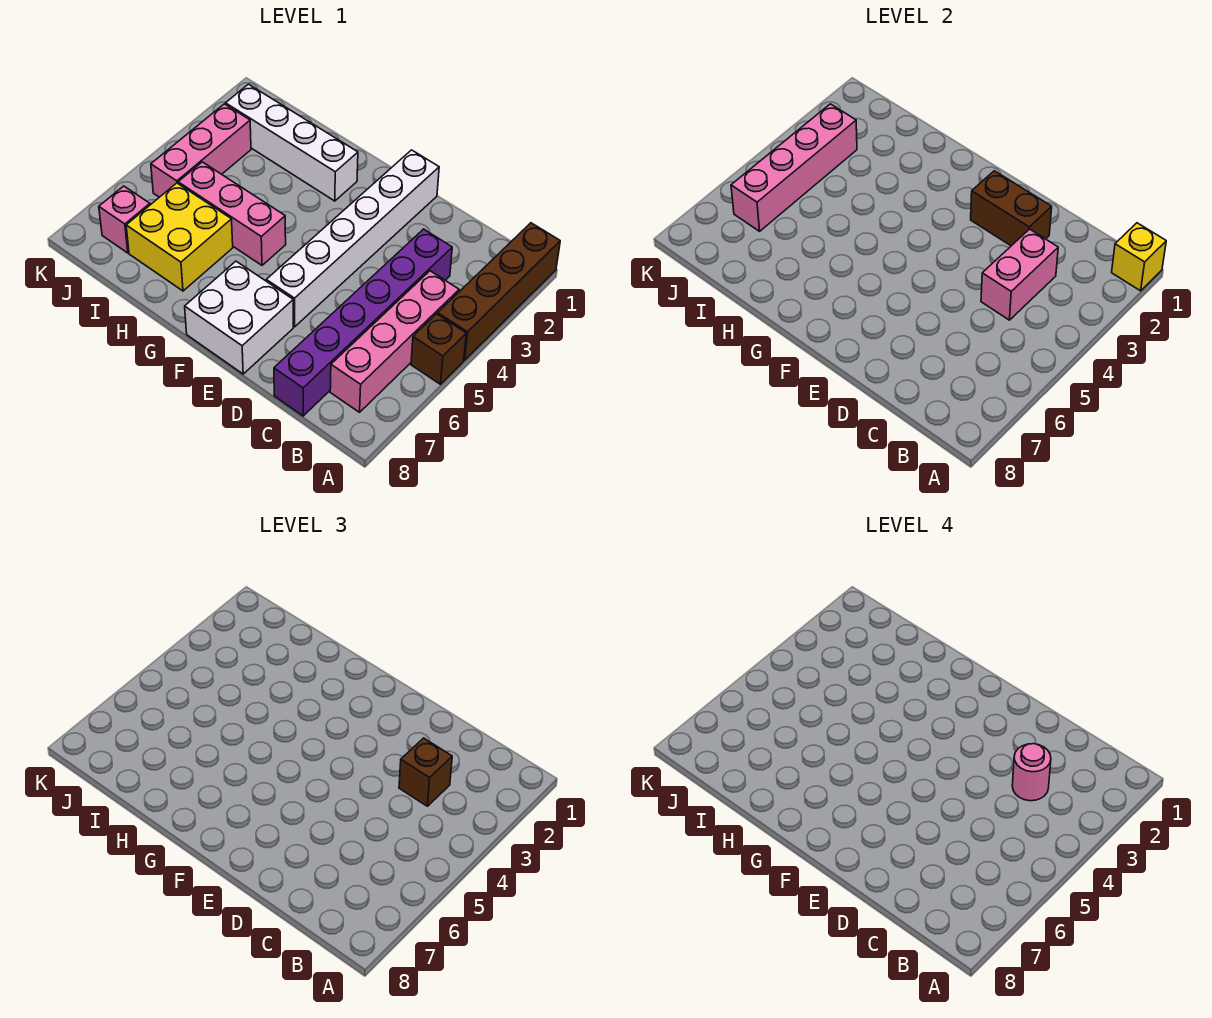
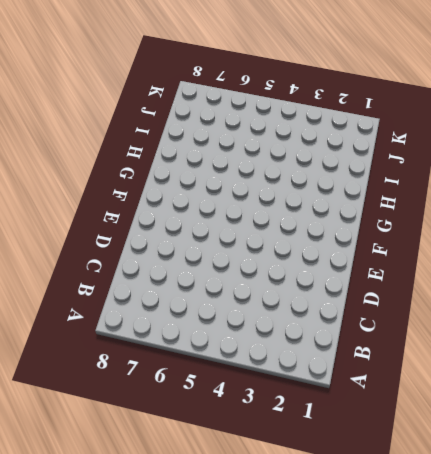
none -> brown 1x4 brick [438,223,560,360]
none -> brown 1x1 brick [411,314,466,384]
none -> pink 1x4 brick [330,271,459,412]

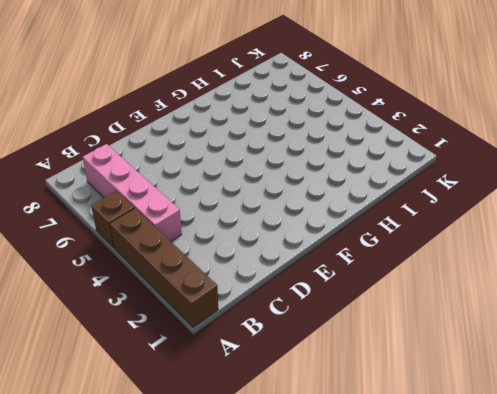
none -> purple 1x6 brick [274,229,452,416]
none -> white 1x6 brick [266,150,439,327]
none -> white 2x2 brick [185,261,293,374]

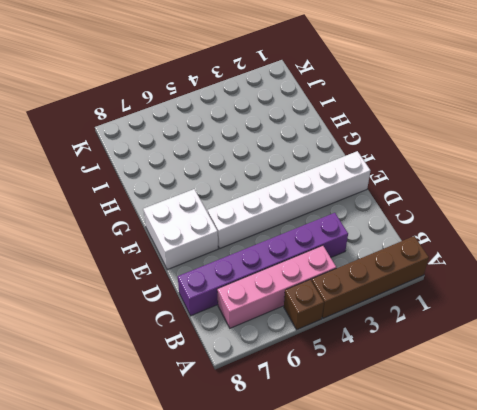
none -> white 1x4 brick [226,84,358,201]
none -> pink 1x3 brick [178,162,286,265]
none -> yellow 2x2 brick [126,183,233,291]

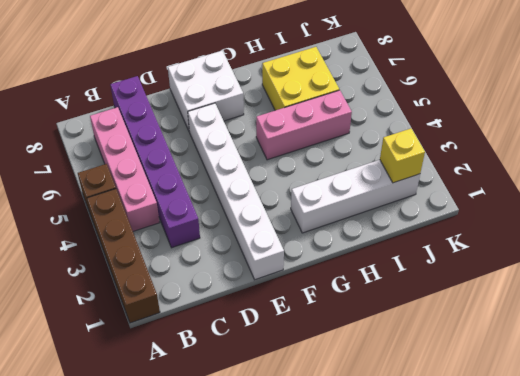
yellow 1x1 brick [380,128,425,183] -> yellow 1x1 brick moved to [1112,223,1166,291]
none -> pink 1x3 brick [151,104,251,197]
none -> pink 1x1 brick [99,186,150,253]
none -> pink 1x2 brick [981,229,1058,320]

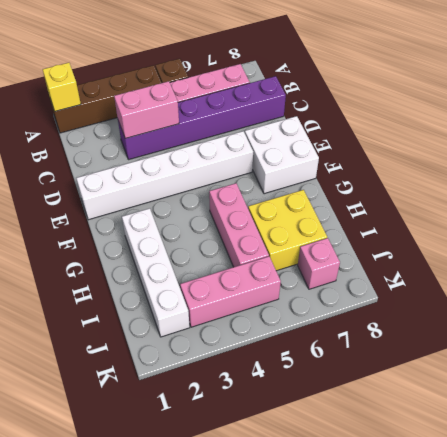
none -> brown 1x2 brick [971,171,1052,246]
none -> pink 1x4 brick [731,104,857,231]
none -> brown 1x1 brick [399,738,452,806]

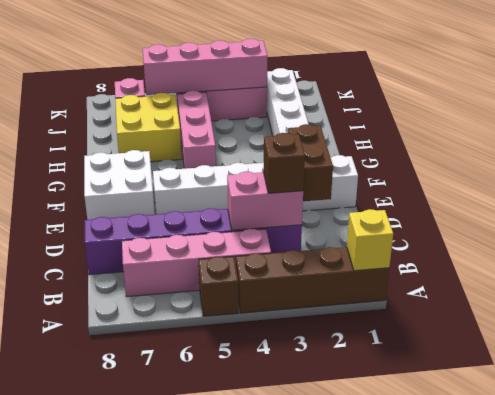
none -> pink 1x1 round brick [1012,744,1051,801]

